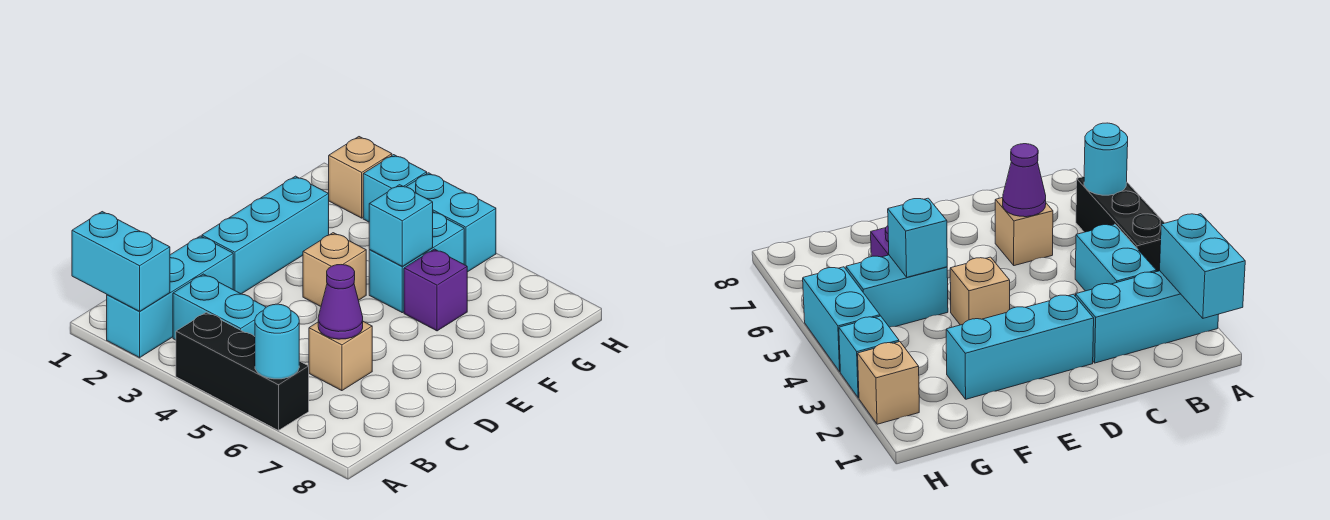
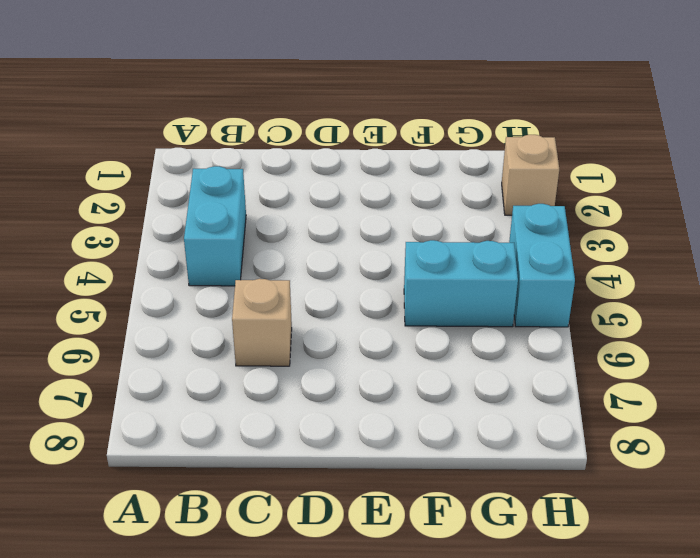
none -> cyan 1x3 brick [107,236,233,358]
none -> black 1x3 brick [176,312,309,430]
none -> cyan 1x3 brick [202,176,329,294]

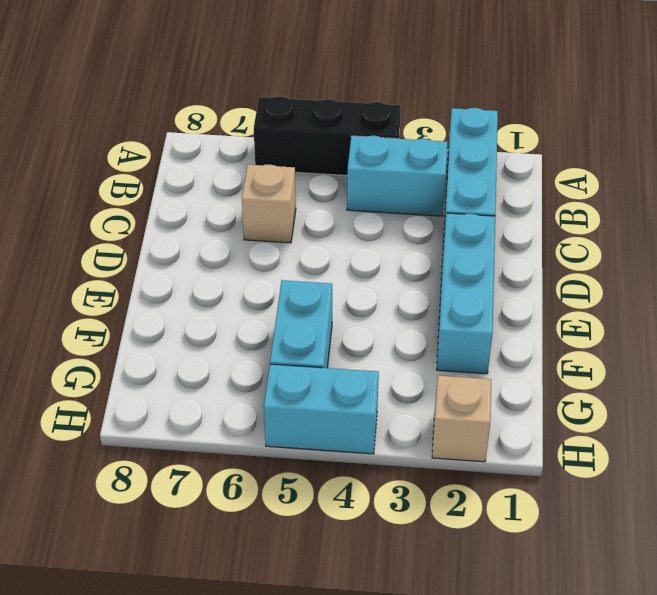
none -> tan 1x1 brick [303,233,366,306]
none -> purple 1x1 brick [404,249,467,331]
none -> cyan 1x1 brick [363,155,427,222]

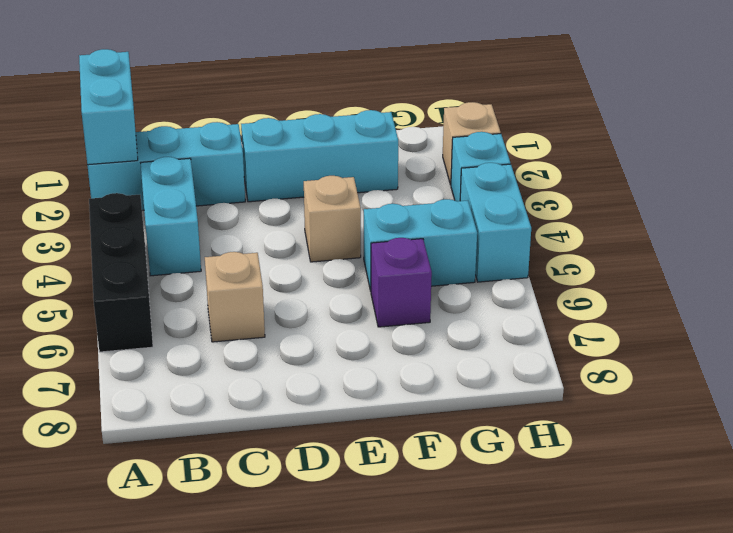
none -> cyan 1x1 round brick [255,304,299,379]
none -> purple 1x1 cone [318,265,363,339]
none -> cyan 1x1 brick [369,185,433,266]

